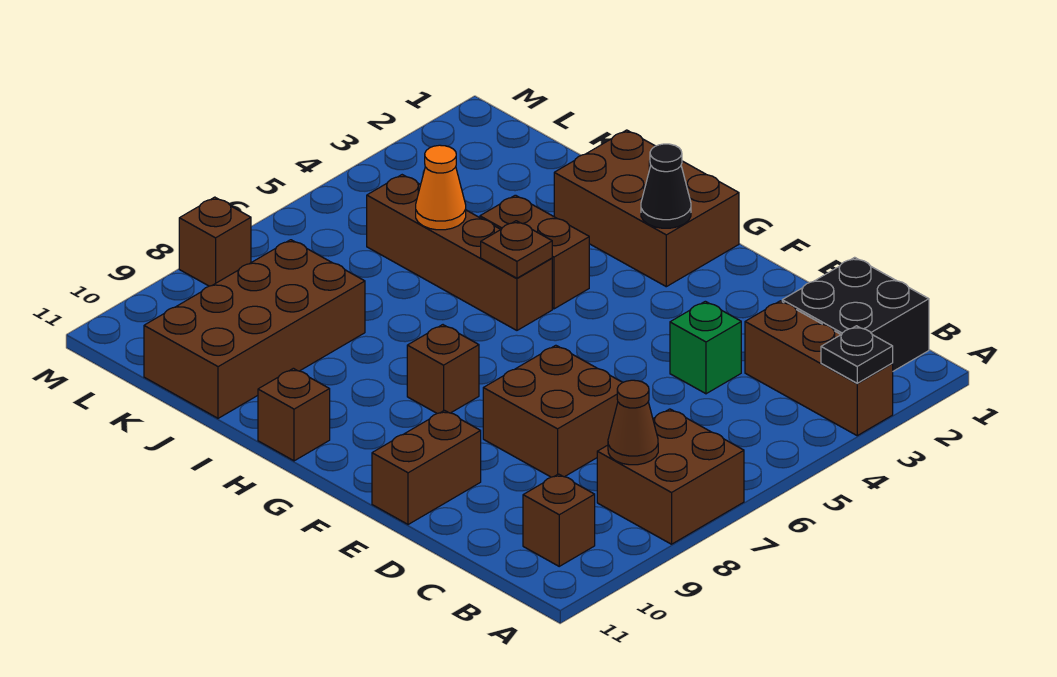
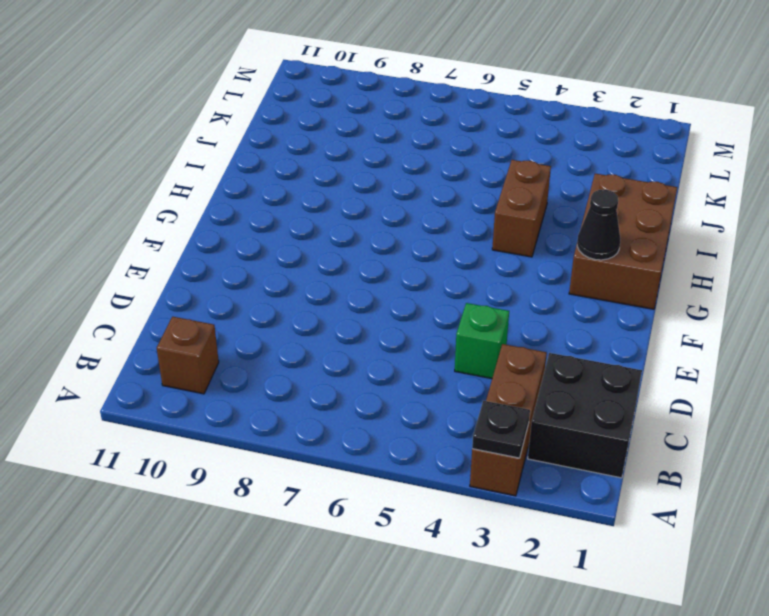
none -> brown 2x2 brick [597,409,744,544]
none -> brown 2x2 brick [483,345,622,477]
none -> brown 1x2 brick [372,410,481,525]

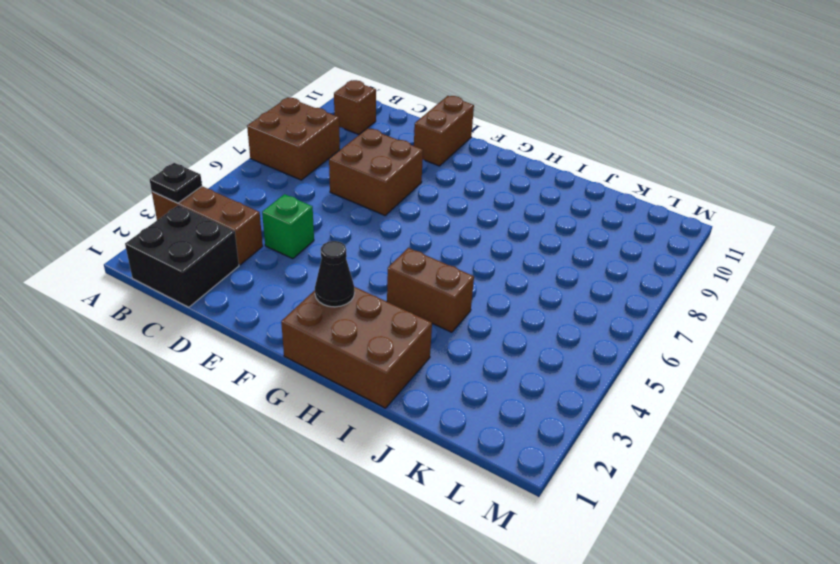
none -> brown 1x1 brick [407,325,479,413]
none -> brown 1x4 brick [367,175,552,330]
none -> brown 1x1 brick [258,368,330,461]

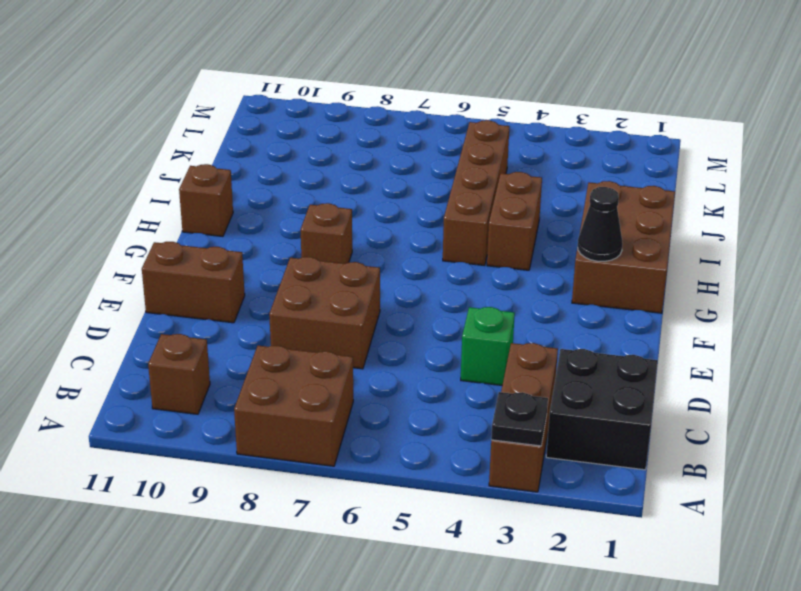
none -> brown 2x4 brick [144,240,365,418]
none -> brown 1x1 brick [179,197,251,286]
none -> brown 1x1 cone [608,380,658,465]

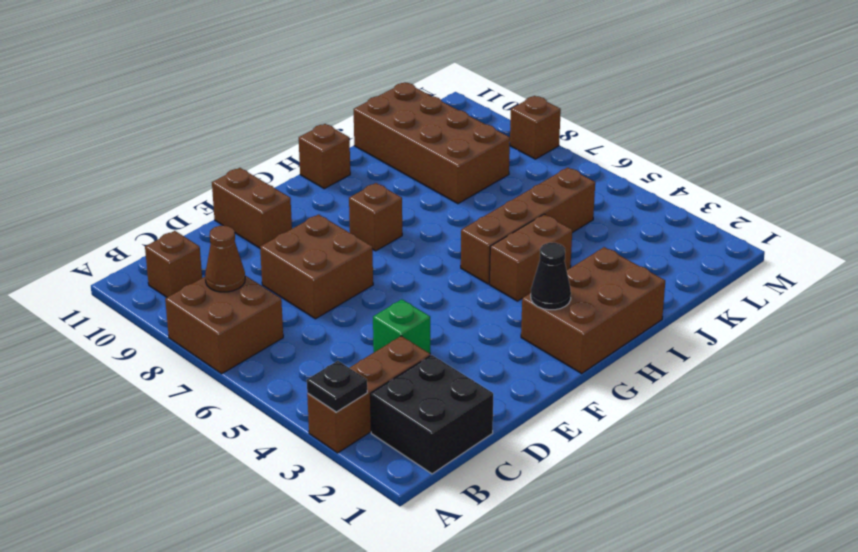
none -> brown 1x1 plate [481,221,552,278]
none -> orange 1x1 cone [416,145,466,230]

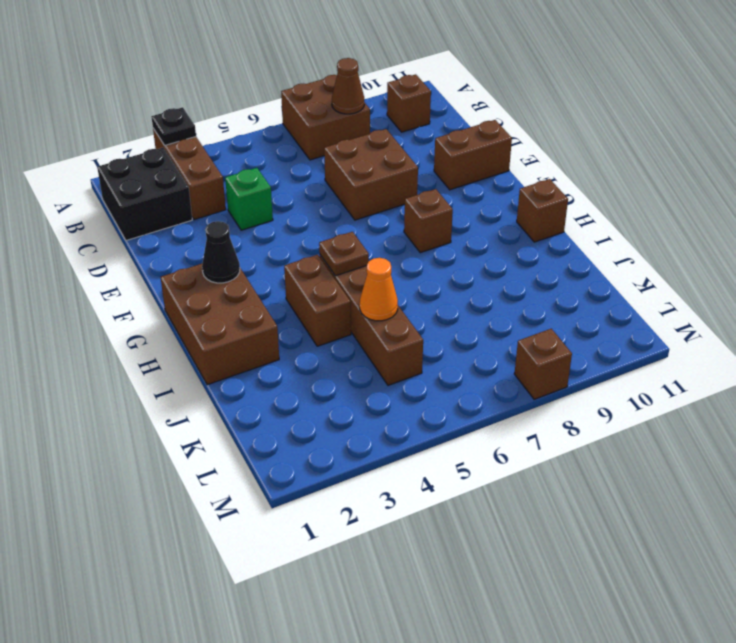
none -> brown 2x4 brick [144,240,365,418]

